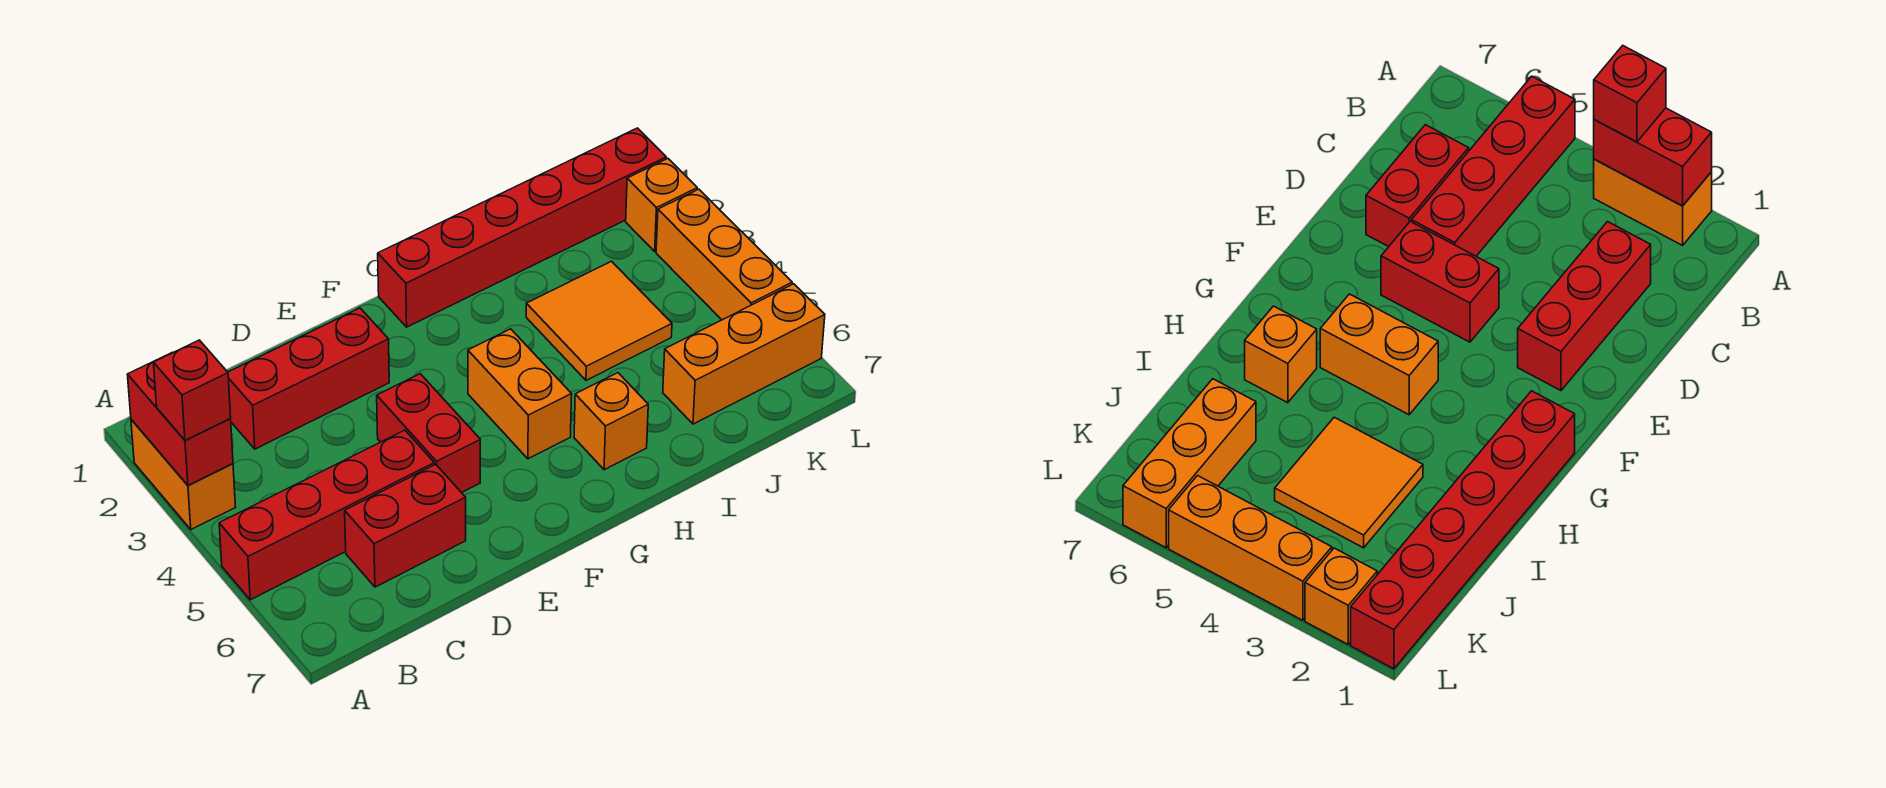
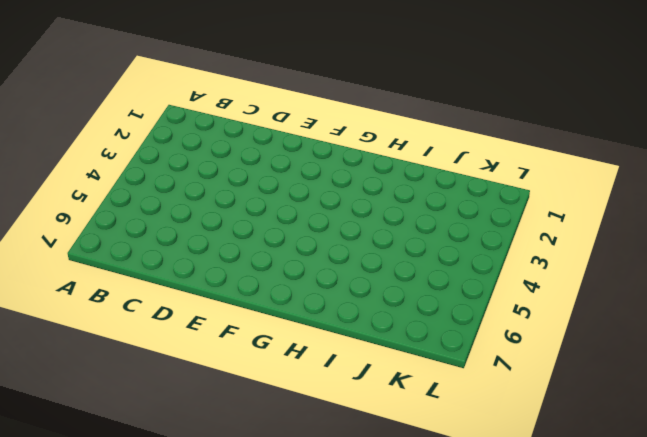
none -> orange 1x2 brick [131,420,235,529]
none -> red 1x4 brick [219,430,434,600]
none -> red 1x3 brick [228,308,389,449]

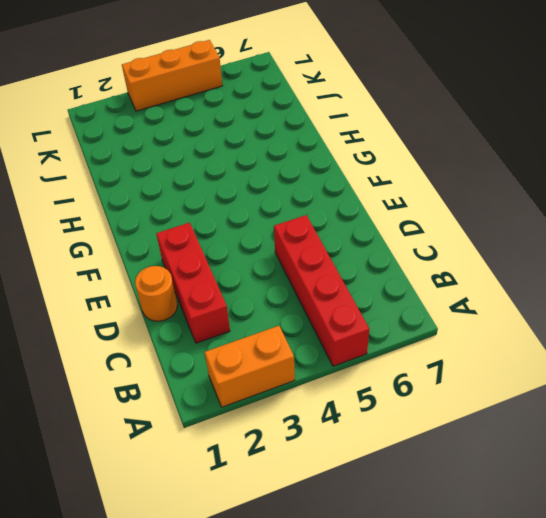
orange 1x1 round brick [135,266,177,321] -> none
none -> red 1x2 brick [345,464,466,587]
none -> red 1x2 brick [377,374,480,493]
none -> red 1x6 brick [378,128,666,327]

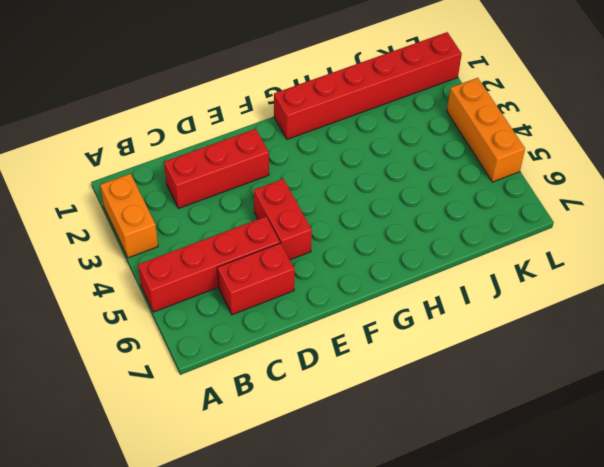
none -> orange 1x2 brick [468,329,572,459]
none -> orange 1x1 brick [574,373,648,470]
none -> orange 2x2 tile [526,261,672,380]

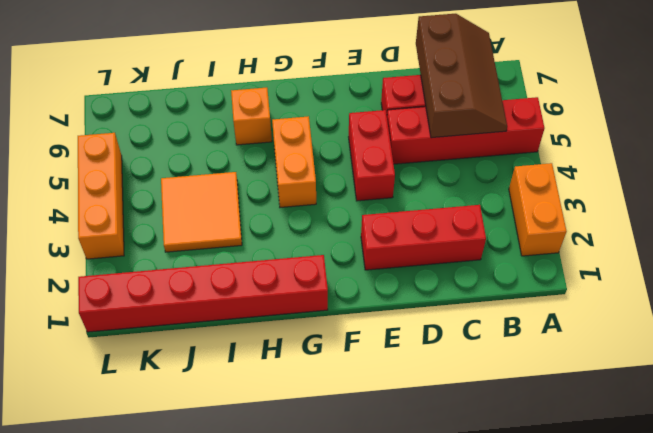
brown 2x3 slope [416,14,507,138] -> none
none -> orange 1x3 brick [663,284,825,424]
none -> orange 1x1 brick [626,159,697,251]
none -> red 1x2 brick [127,352,233,485]

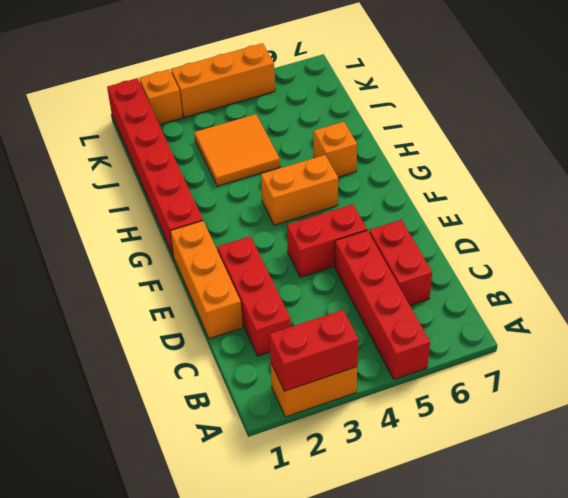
orange 1x3 brick [170,221,243,339] -> orange 1x3 brick moved to [663,284,825,424]
none -> red 1x1 brick [153,340,231,441]

